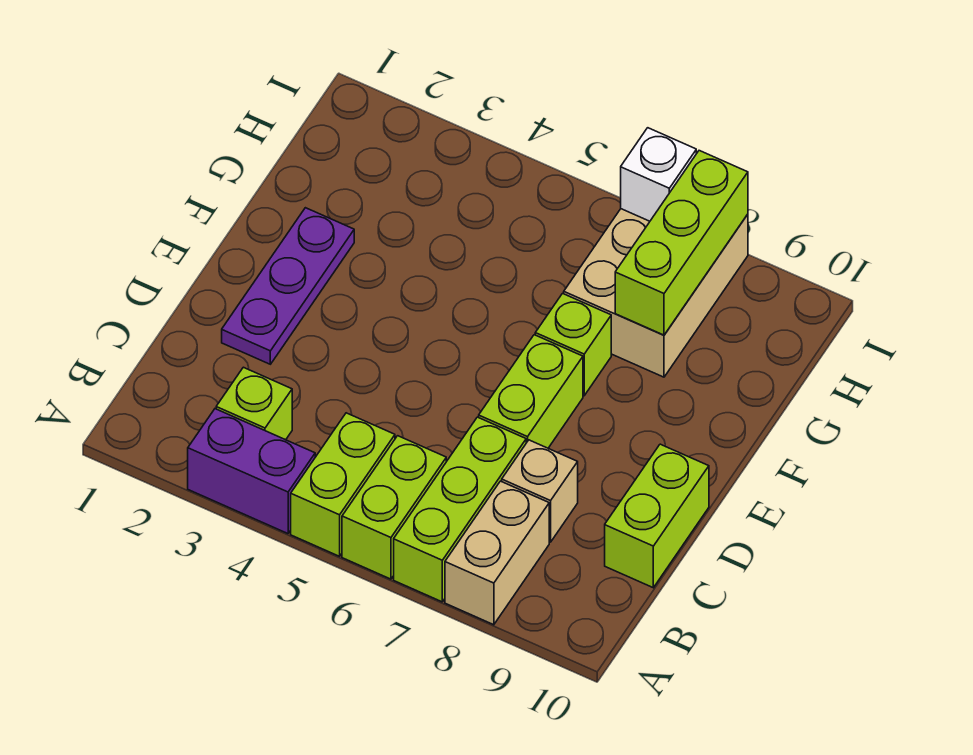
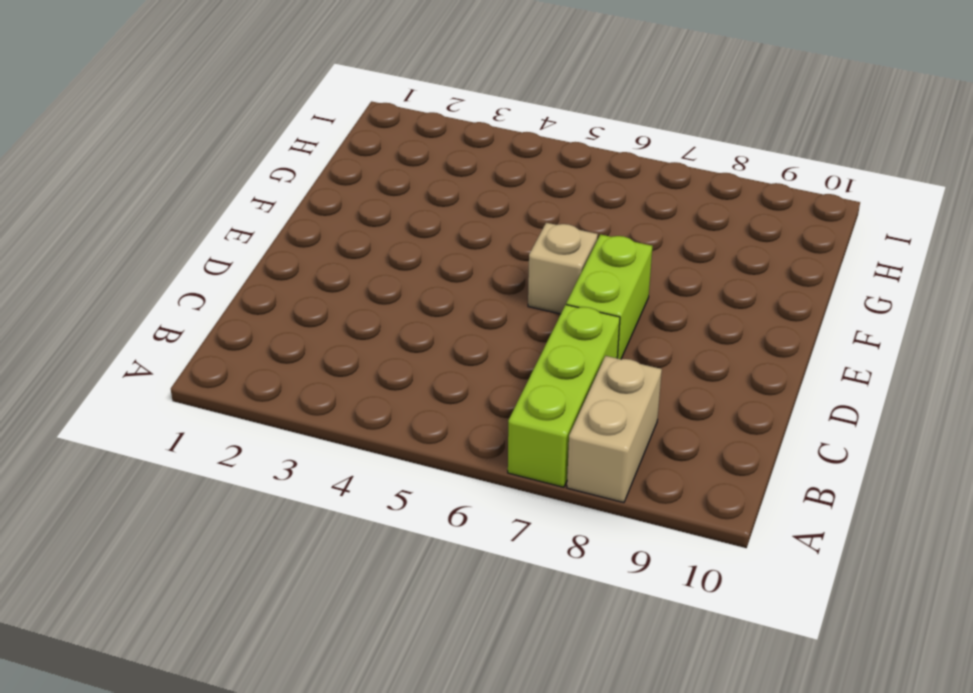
tan 1x1 brick [528,223,598,314] -> tan 1x1 brick moved to [502,440,578,542]
none -> purple 1x2 brick [188,409,315,534]
none -> lime 1x2 brick [291,413,395,556]
none -> lime 1x2 brick [342,436,446,579]

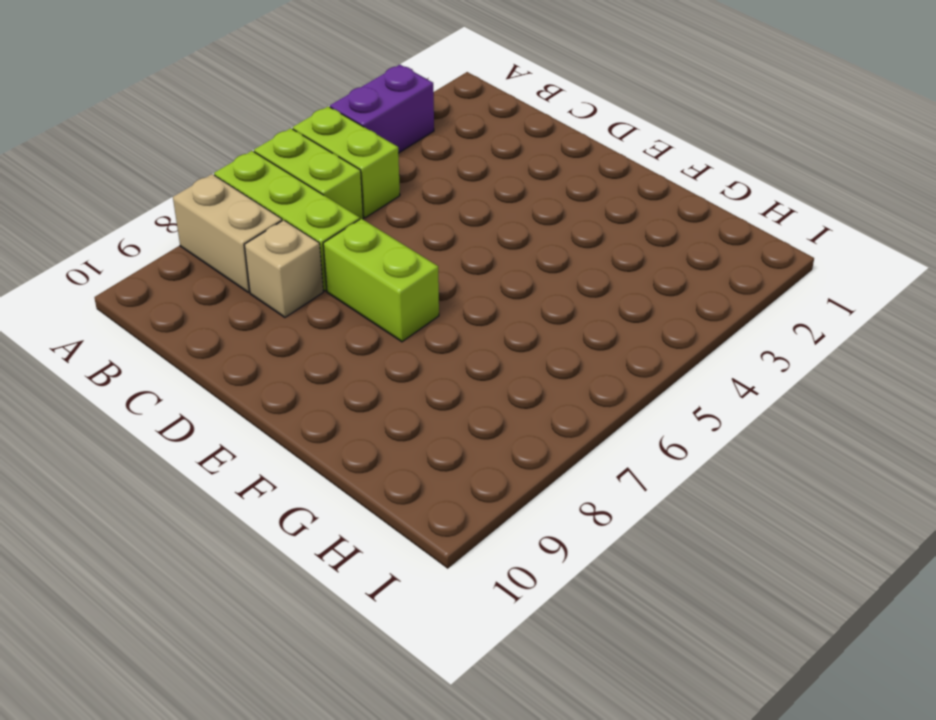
none -> lime 1x1 brick [216,367,292,440]
none -> lime 1x2 brick [605,444,709,588]
none -> purple 1x3 plate [222,208,354,364]

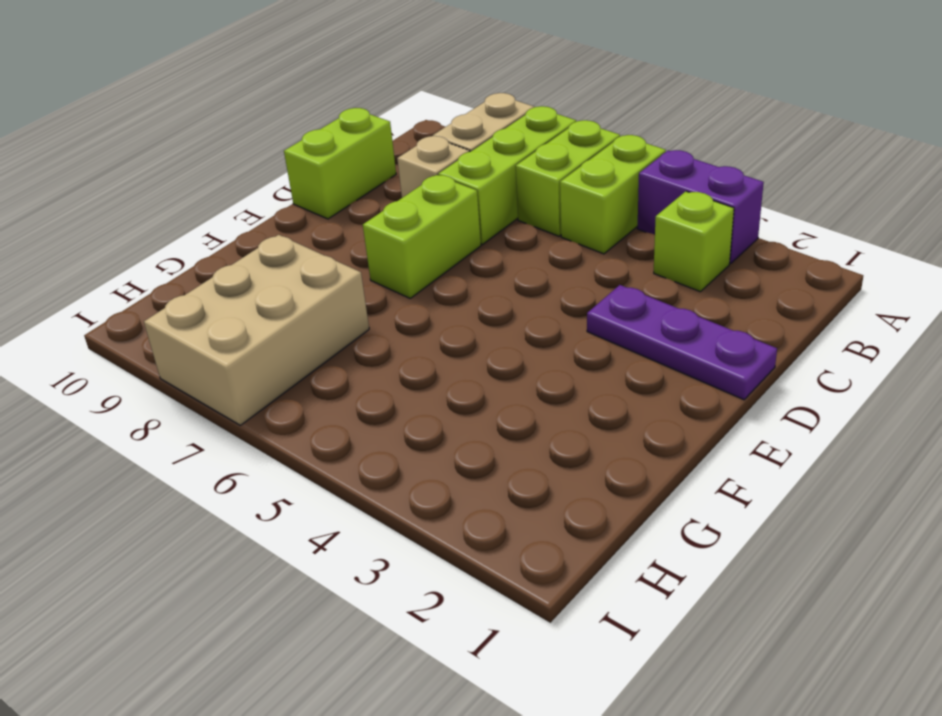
purple 1x3 plate [587,285,777,400] -> purple 1x3 plate turned to [222,208,354,364]
none -> lime 1x1 brick [535,294,611,396]
none -> lime 1x3 brick [615,151,748,335]
none -> white 1x1 brick [621,128,696,221]

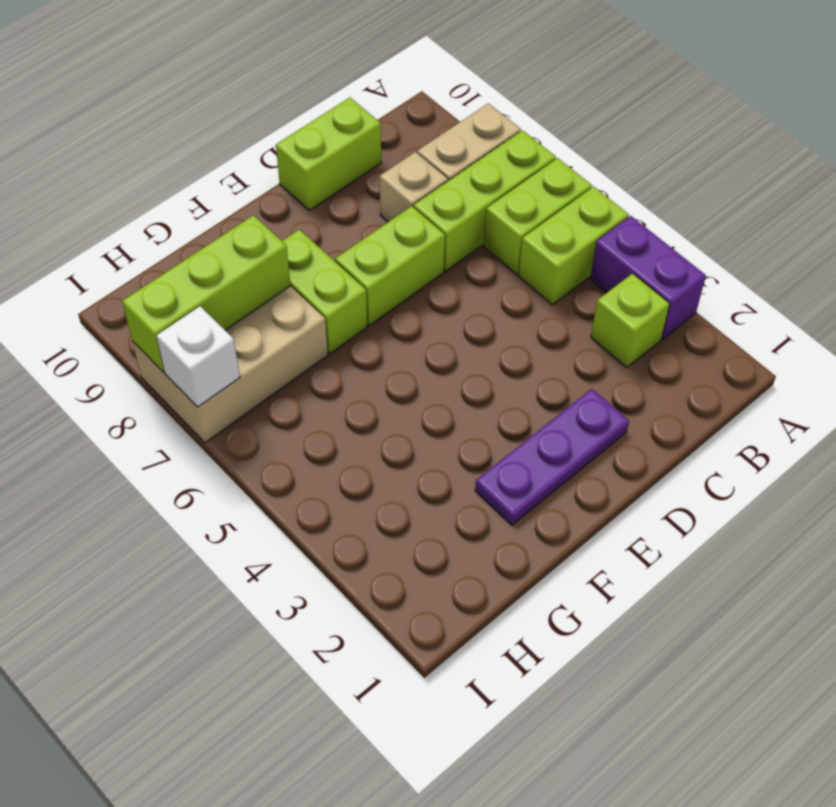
lime 1x2 brick [282,229,367,354] -> lime 1x1 brick [535,294,611,396]

